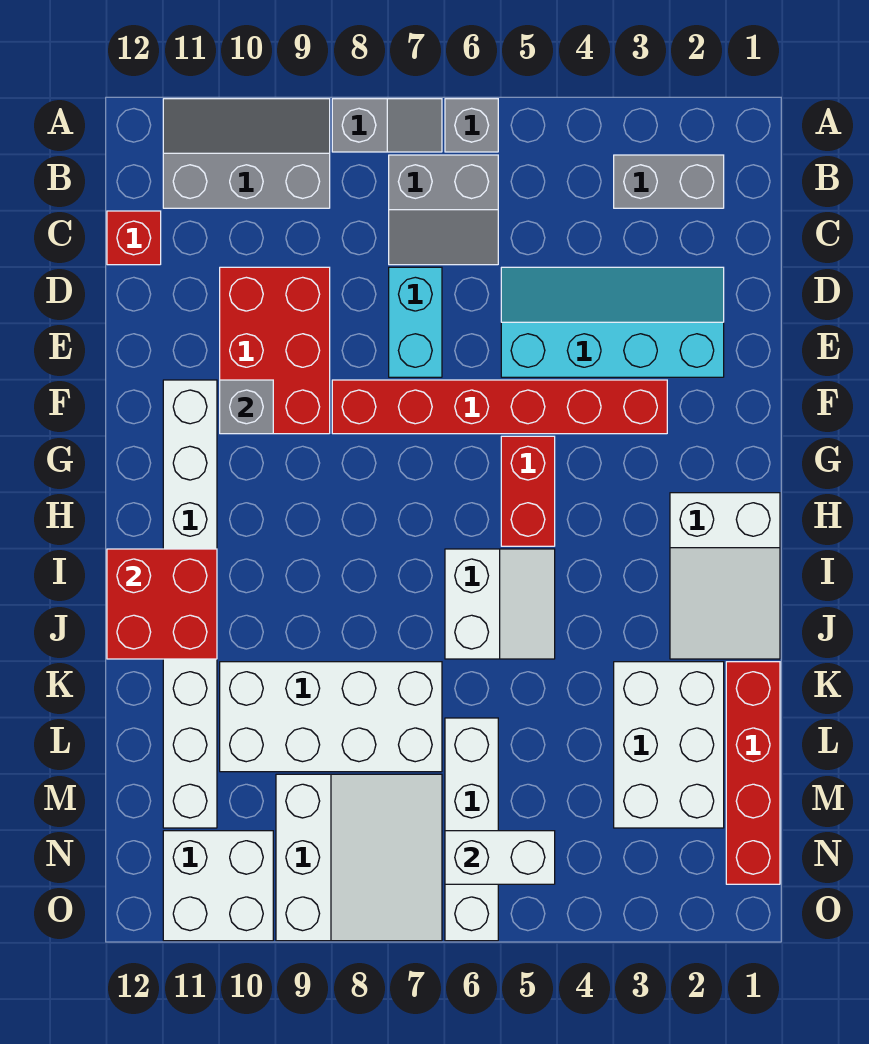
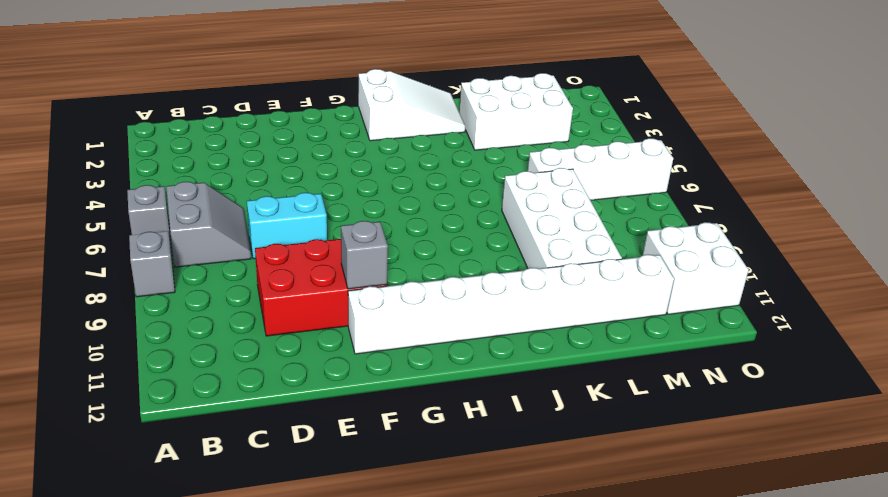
none -> grey 2x3 slope [163,99,330,208]
none -> grey 1x2 brick [614,155,724,208]
none -> red 1x1 brick [107,211,161,265]

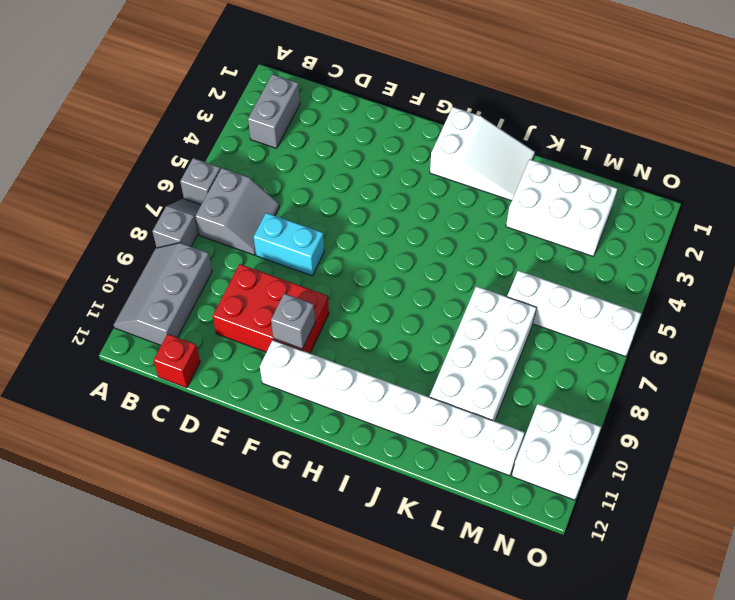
none -> cyan 2x4 slope [501,267,724,377]
none -> red 1x6 brick [332,380,667,434]
none -> red 1x2 brick [501,436,555,546]

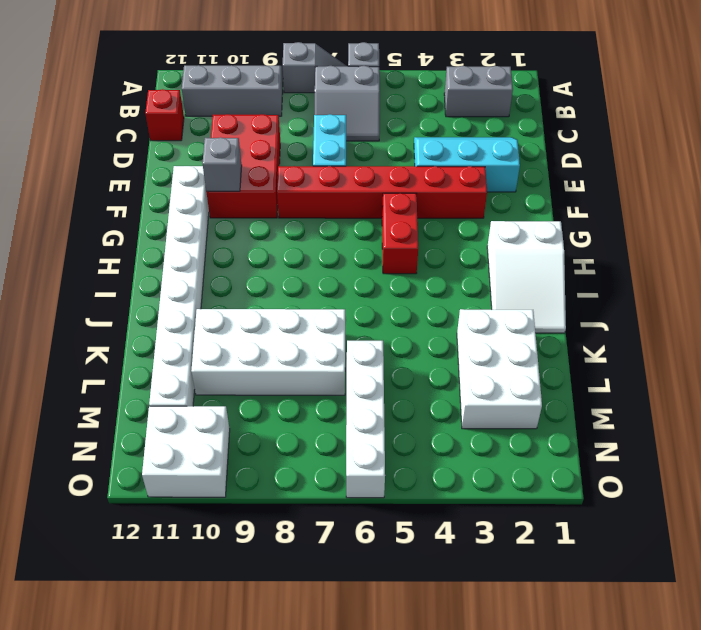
cyan 2x3 slope [414,137,520,192] -> cyan 2x4 slope [501,267,724,377]
none -> white 2x2 slope [445,549,555,659]
none -> red 1x4 brick [726,662,780,884]
none -> white 3x3 slope [276,774,442,941]

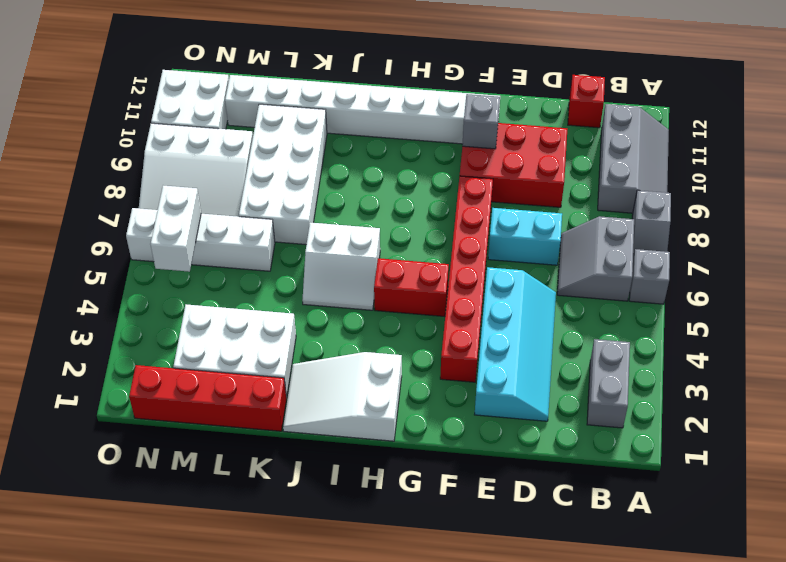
none -> red 2x2 brick [107,549,217,659]

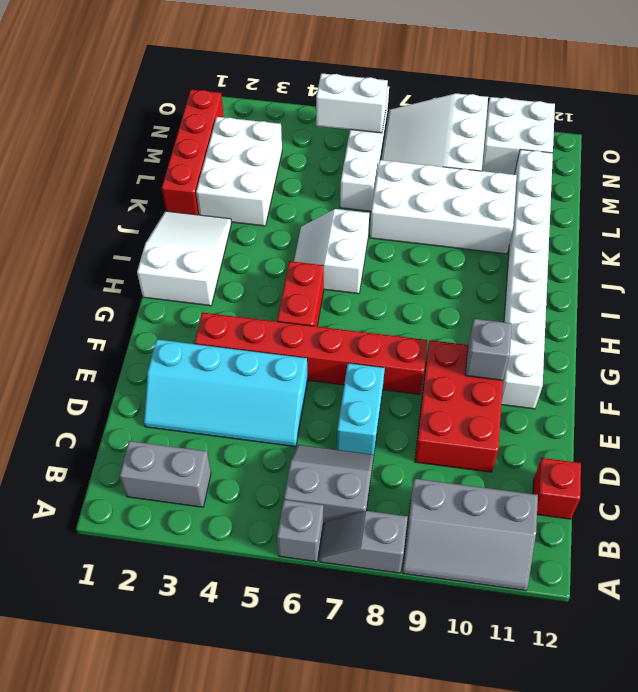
none -> red 2x2 brick [107,549,217,659]

